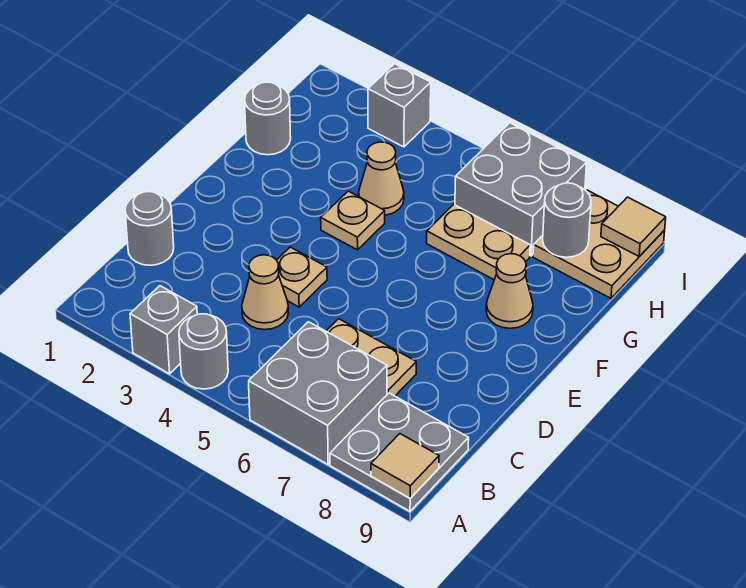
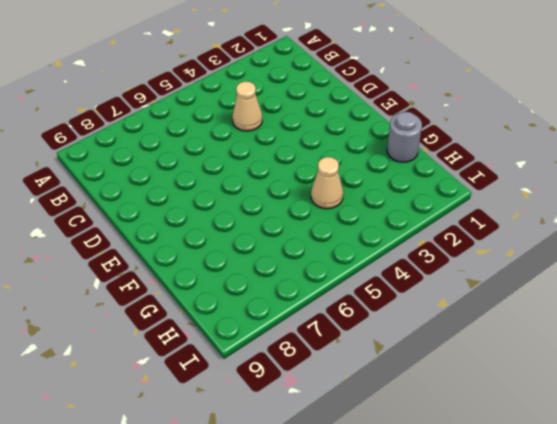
none -> grey 1x1 brick [130,286,197,374]
none -> grey 1x1 round brick [179,314,228,389]
none -> grey 2x2 brick [249,322,387,464]

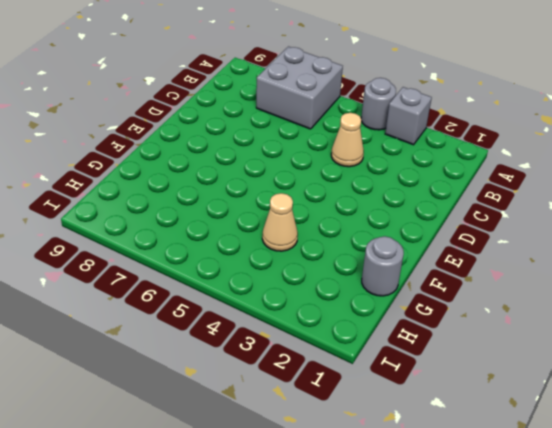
none -> grey 2x2 plate [330,393,469,511]
none -> grey 1x1 round brick [125,192,174,265]
none -> tan 1x2 plate [326,319,416,396]

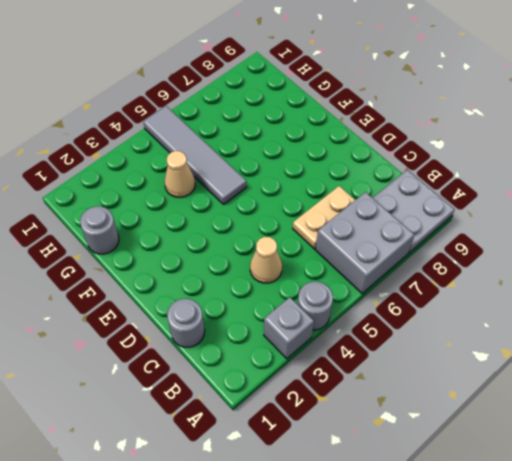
grey 1x4 tile [143,106,247,204] -> none
none -> tan 1x1 plate [277,247,327,307]
none -> tan 1x1 plate [321,191,385,250]
none -> tan 1x1 cone [486,254,533,328]

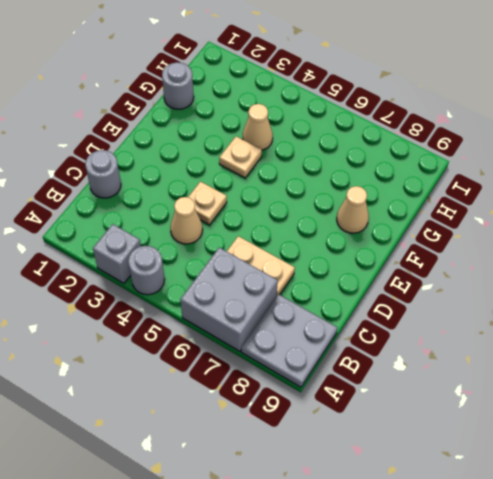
none -> tan 1x2 plate [427,204,530,280]
none -> grey 2x2 brick [455,123,587,256]
none -> tan 2x2 plate [533,190,665,298]

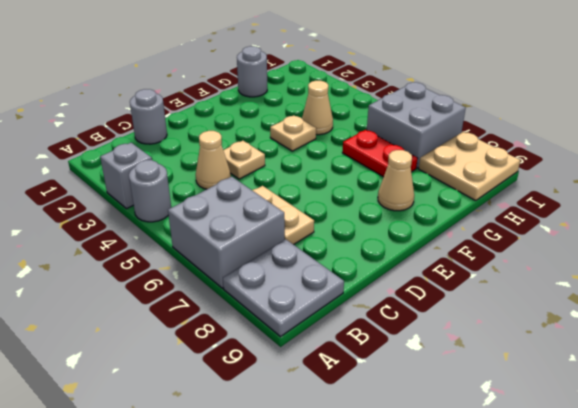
red 1x2 plate [342,130,418,177] -> tan 1x2 plate [427,204,530,280]
none -> grey 1x1 brick [368,64,431,147]
none -> tan 1x1 tile [371,434,439,498]
none -> grey 1x1 round brick [543,183,591,257]

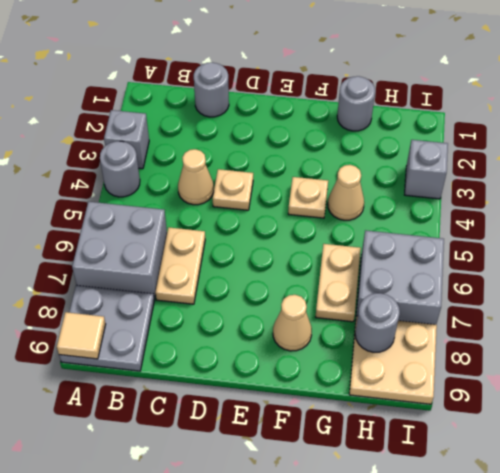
none -> tan 1x1 tile [601,197,666,256]

